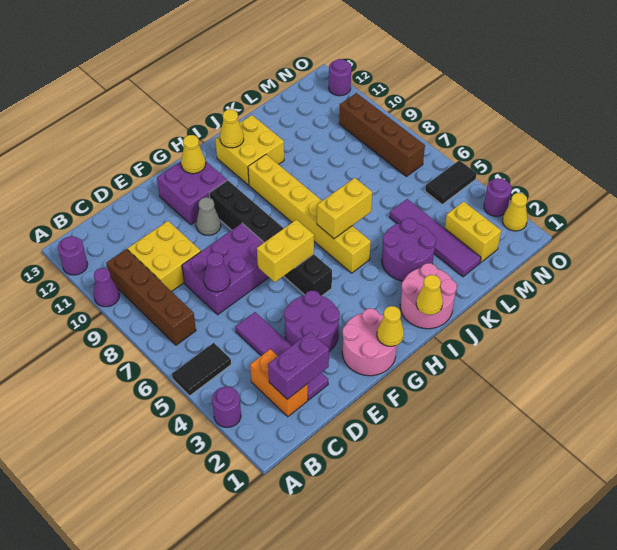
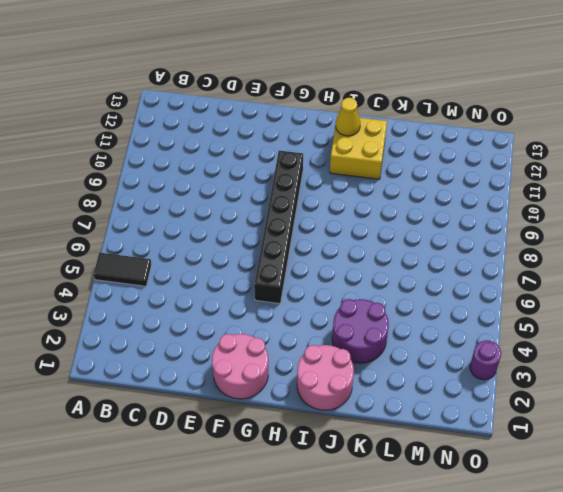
none -> purple 1x1 round brick [212,387,241,427]
none -> purple 1x1 cone [93,268,120,307]
none -> purple 1x1 round brick [58,236,88,275]
none -> brown 1x4 brick [106,249,196,345]

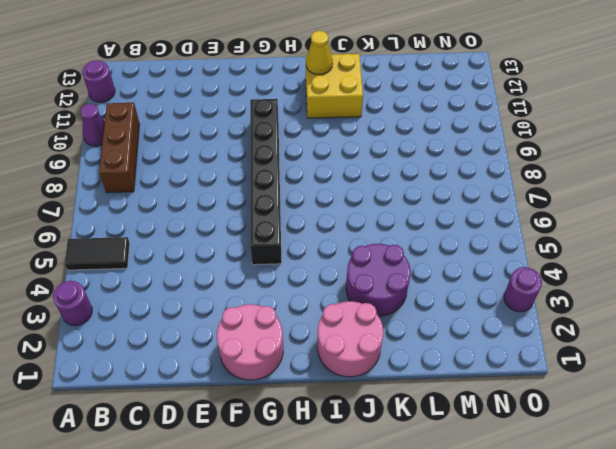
brown 1x3 brick [99,103,140,193] -> brown 1x4 brick [106,249,196,345]
none -> orange 1x2 brick [250,349,308,417]
none -> yellow 2x2 brick [128,221,201,292]
none -> purple 1x4 tile [236,312,328,400]
none -> purple 2x3 brick [182,223,269,315]

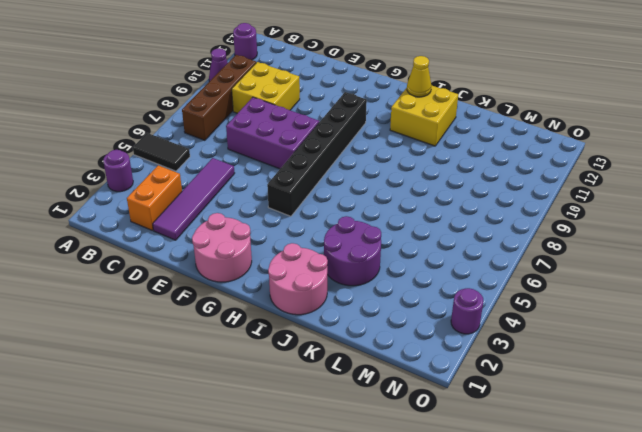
none -> purple 2x2 round brick [284,291,340,351]
none -> grey 1x1 cone [196,197,221,235]
none -> purple 2x2 brick [157,161,227,224]
none -> yellow 1x6 brick [248,155,371,273]

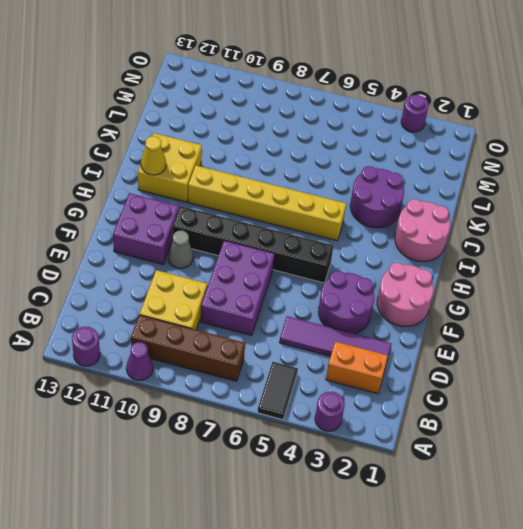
none -> purple 1x4 tile [390,199,481,277]
none -> yellow 1x2 brick [445,201,501,263]
none -> black 1x2 tile [425,160,477,204]
none -> brown 1x4 brick [339,93,425,176]

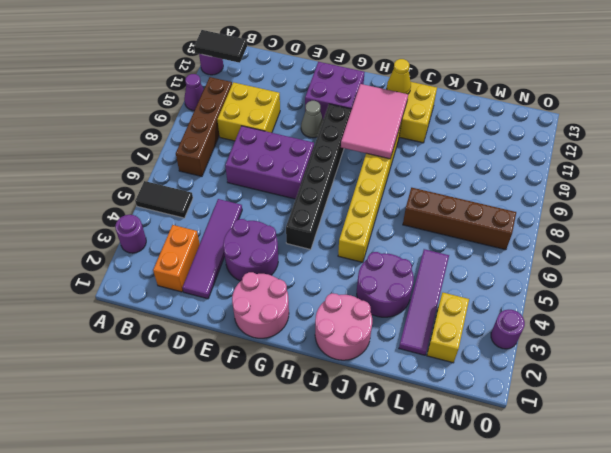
black 1x2 tile [194,30,247,63] -> black 1x2 tile moved to [425,160,477,204]
pink 2x3 tile [341,84,408,159] -> none
brown 1x4 brick [403,188,516,250] -> brown 1x4 brick turned to [339,93,425,176]
none -> yellow 1x1 cone [503,193,527,231]
none -> purple 1x1 round brick [329,59,351,96]
none -> purple 1x2 brick [268,332,329,399]
none -> purple 1x1 cone [204,252,230,292]

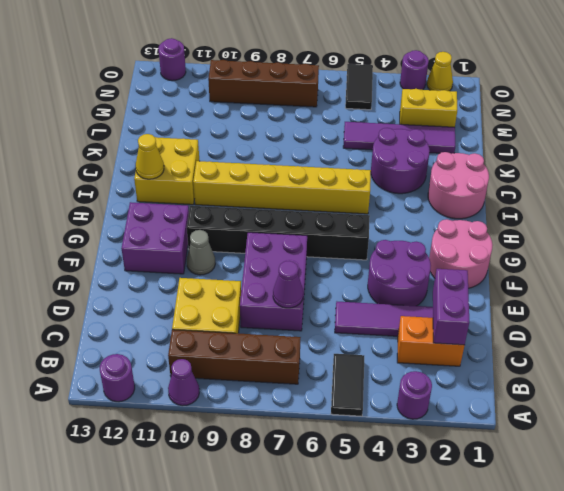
none -> yellow 1x2 brick [257,220,314,282]
none -> yellow 1x1 cone [377,306,404,346]
none -> yellow 1x1 cone [181,135,206,174]
none -> yellow 1x1 cone [416,275,443,315]

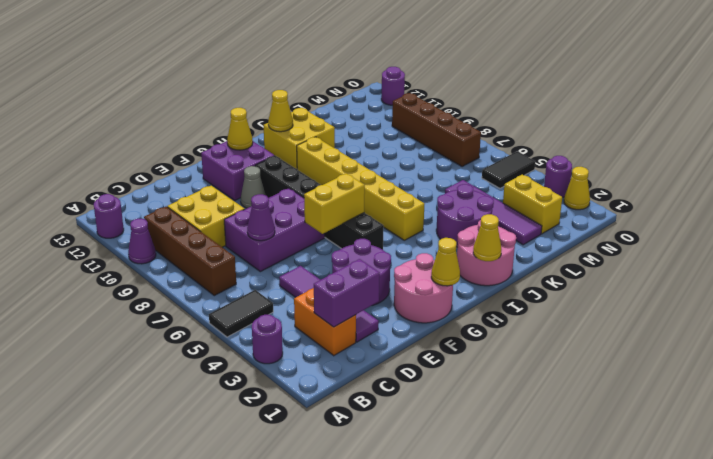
none -> yellow 1x2 brick [317,178,372,239]

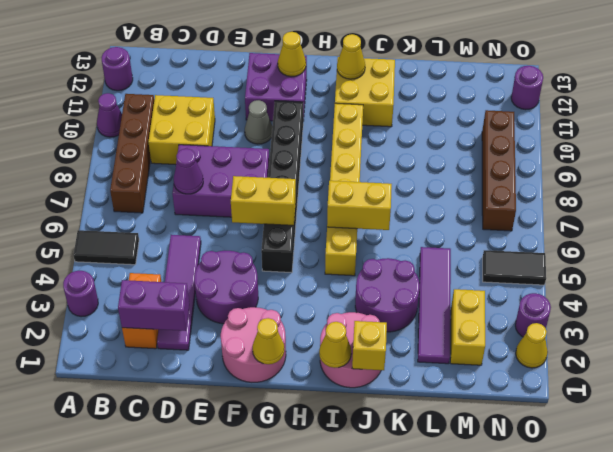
yellow 1x1 brick [352,321,387,370] -> none

